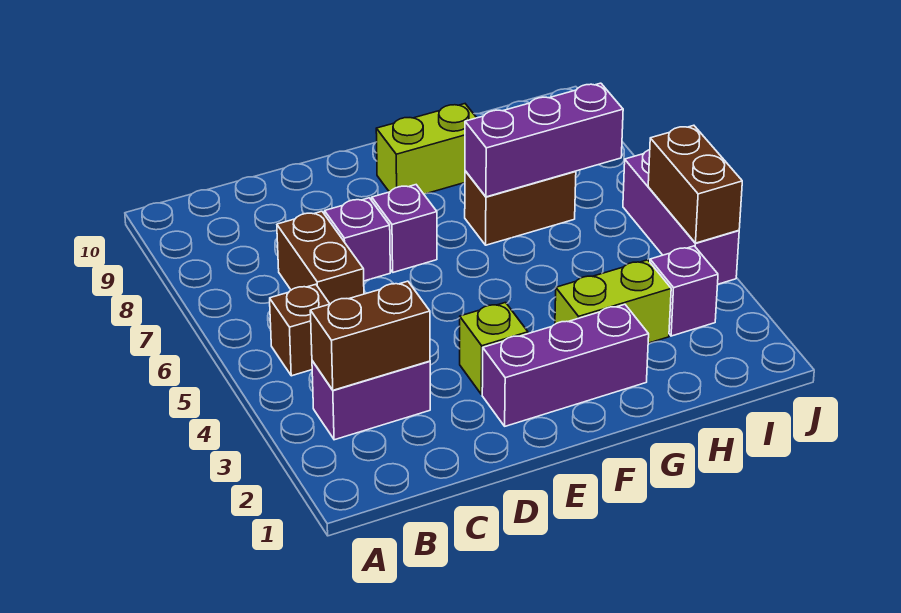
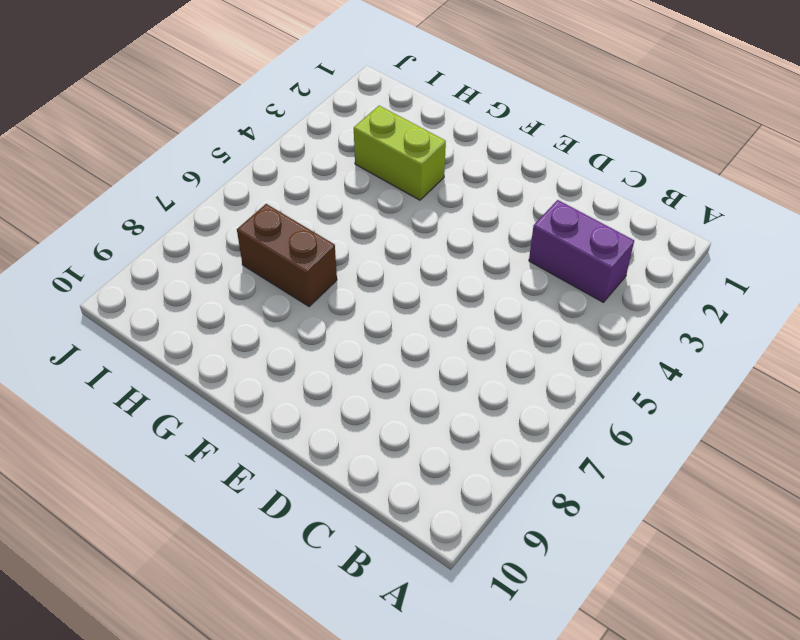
none -> brown 1x1 brick [270,284,329,376]
none -> brown 1x2 brick [277,211,364,304]
none -> purple 1x1 brick [325,198,390,281]

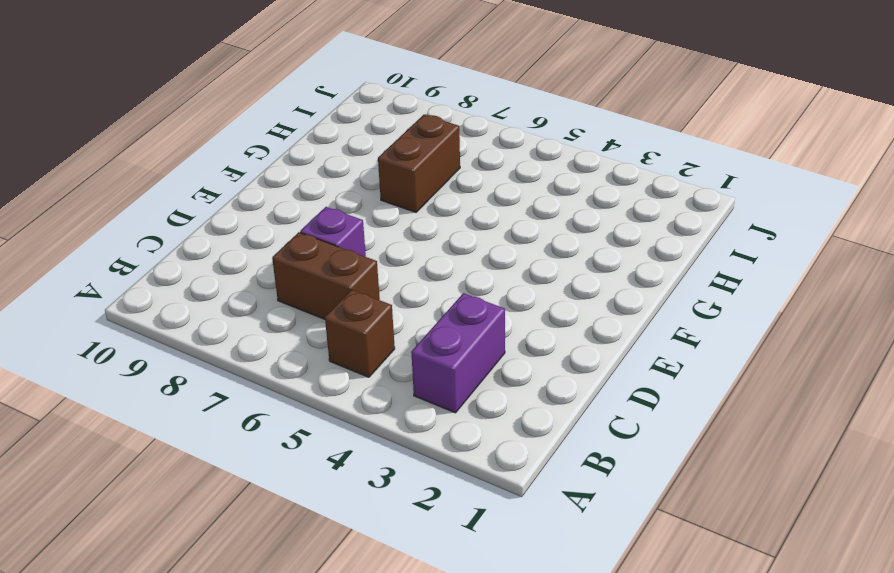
none -> purple 1x3 brick [482,304,649,426]
none -> lime 1x1 brick [460,303,528,394]
none -> purple 1x1 brick [372,185,437,272]

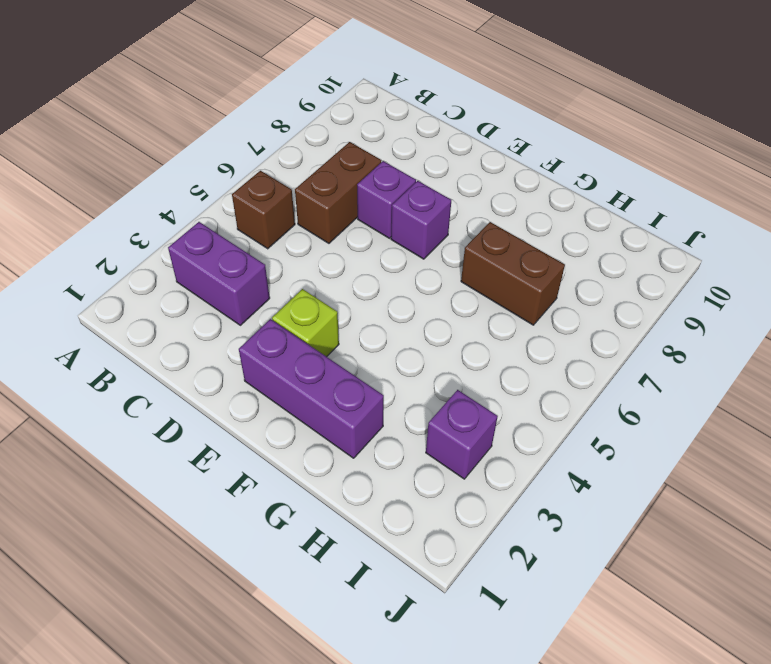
none -> lime 1x2 brick [376,104,476,194]
none -> lime 1x2 brick [555,260,671,343]
none -> purple 1x3 brick [623,150,739,284]

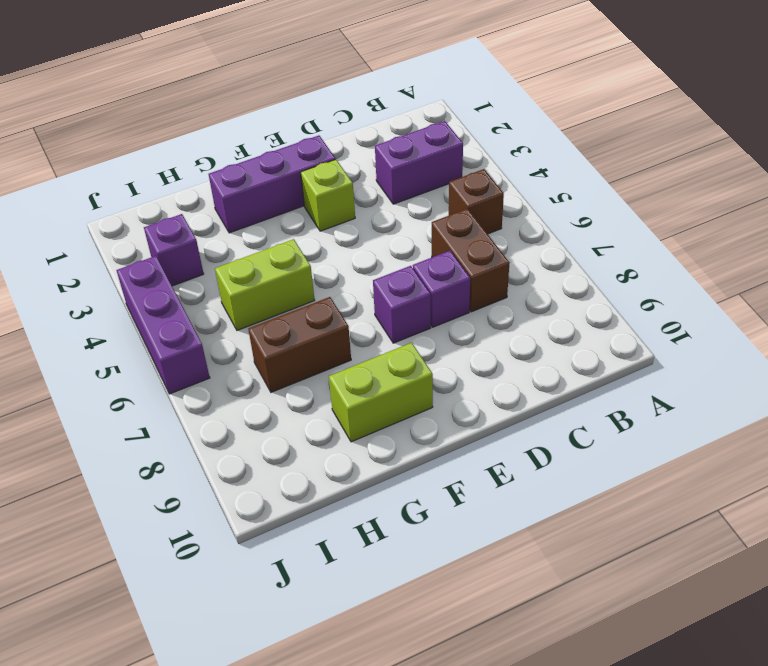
lime 1x2 brick [215,239,315,330] -> lime 1x2 brick moved to [555,260,671,343]
none -> brown 1x2 brick [310,281,430,390]
none -> purple 1x3 brick [465,83,623,197]
none -> brown 1x2 brick [648,125,742,243]

